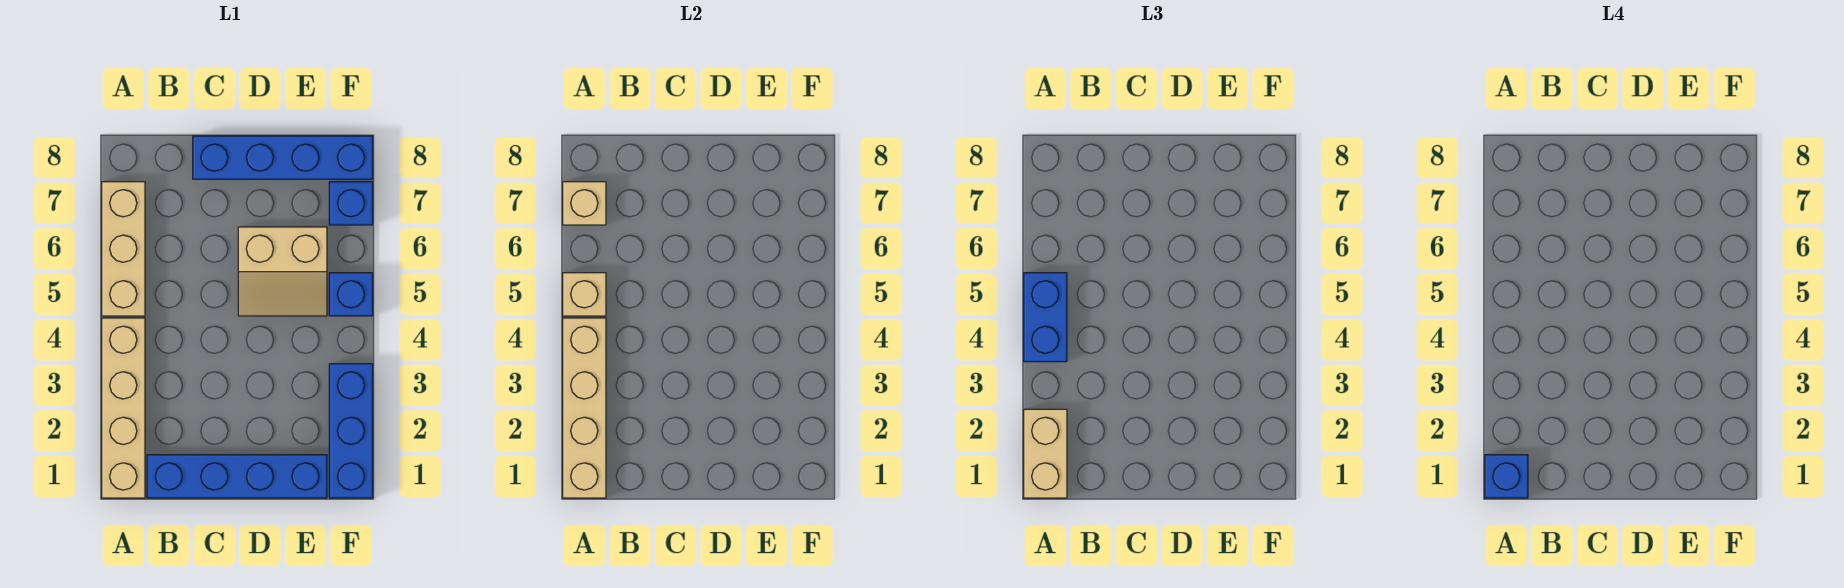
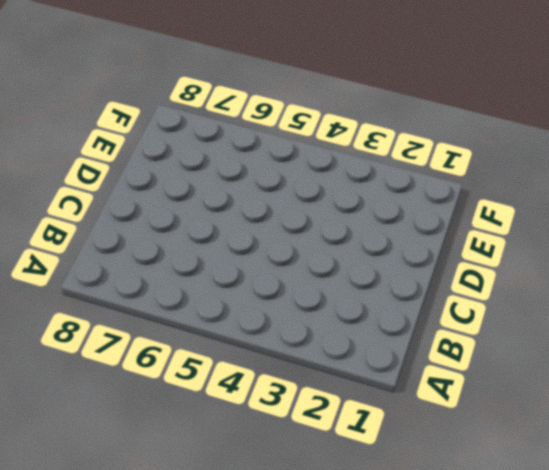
none -> tan 1x4 brick [102,318,145,498]
none -> tan 1x3 brick [102,182,145,316]
none -> blue 1x4 brick [147,455,327,498]

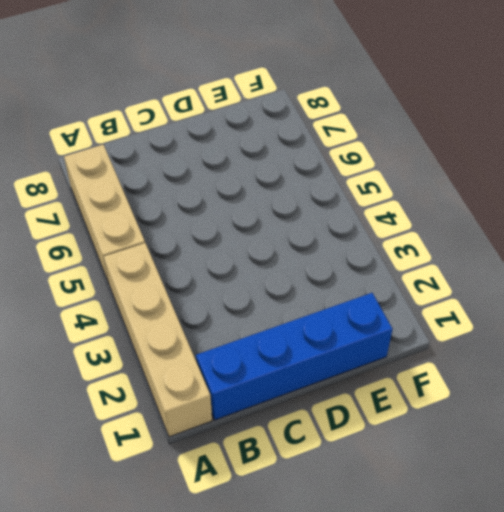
none -> blue 1x4 brick [193,136,373,179]
none -> tan 2x2 slope [238,227,327,316]
none -> blue 1x3 brick [329,364,373,498]

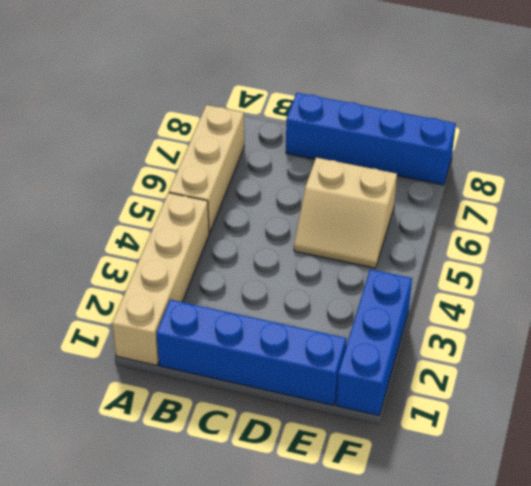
none -> blue 1x1 brick [329,273,373,316]
none -> blue 1x1 brick [329,182,373,225]
none -> tan 1x4 brick [563,318,606,498]

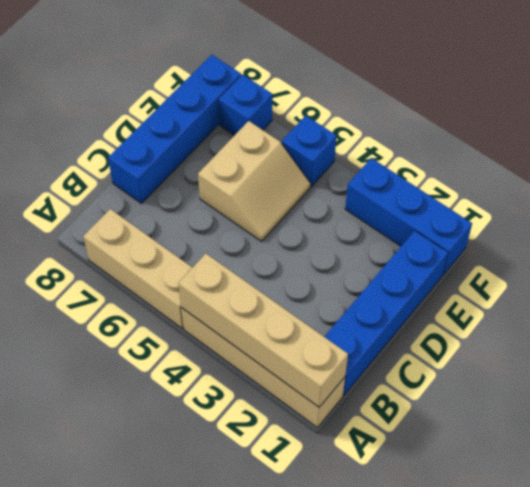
none -> tan 1x1 brick [563,273,606,316]
none -> tan 1x1 brick [563,182,606,225]
none -> tan 1x2 brick [1024,409,1067,498]

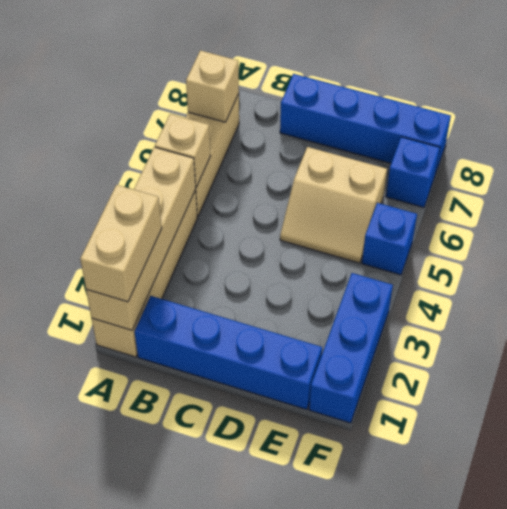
none -> blue 1x2 brick [1024,273,1067,362]
none -> blue 1x1 brick [1485,455,1528,498]

